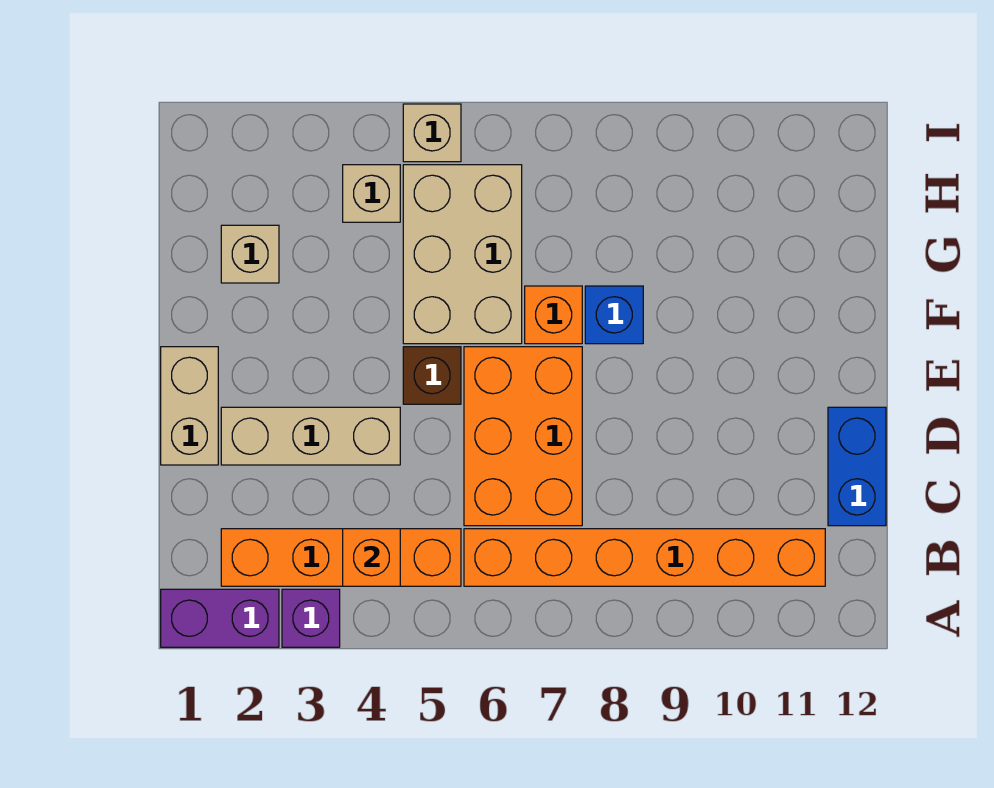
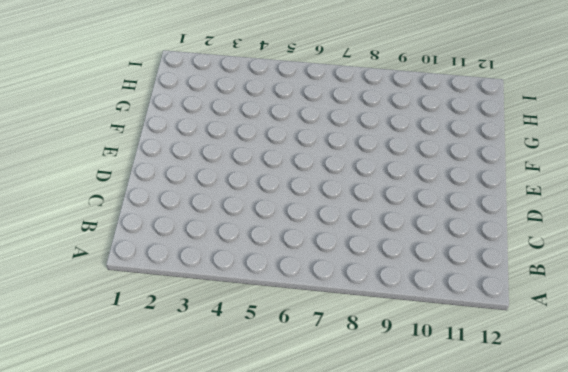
none -> purple 1x2 brick [161,589,279,647]
none -> purple 1x1 brick [282,589,340,647]
none -> orange 1x4 brick [221,529,461,586]

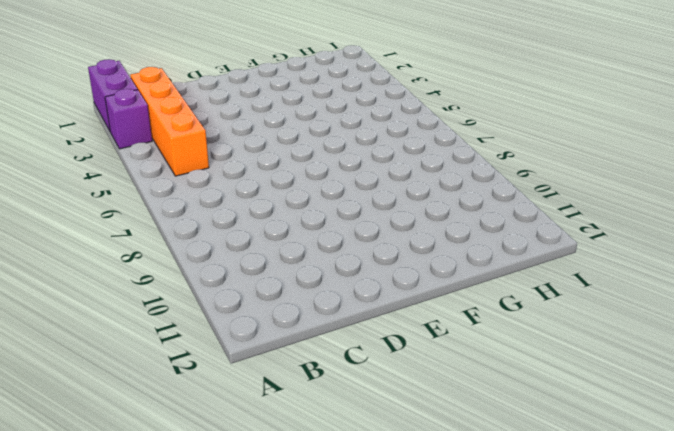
none -> orange 1x6 brick [464,529,825,586]
none -> orange 2x3 brick [464,347,582,526]
none -> blue 1x2 brick [828,407,886,526]

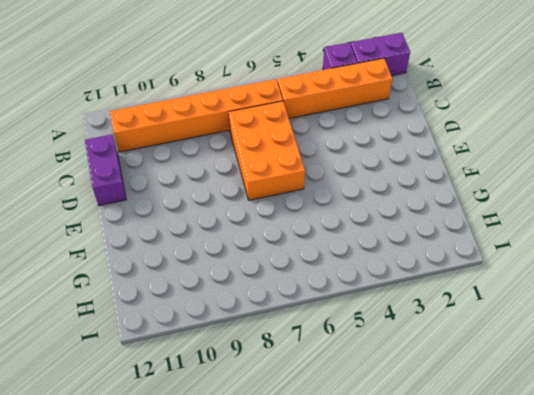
purple 1x2 brick [85,135,126,206] -> blue 1x2 brick [828,407,886,526]
none -> tan 1x2 brick [161,347,218,465]
none -> tan 1x3 brick [221,407,400,465]
none -> brown 1x1 brick [403,347,461,404]

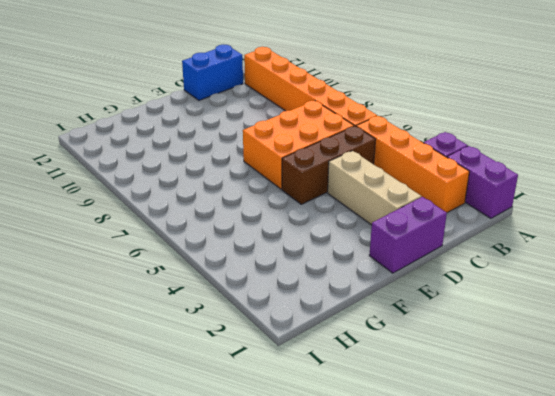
brown 1x3 brick [282,126,376,204] -> brown 1x1 brick [403,347,461,404]
purple 1x2 brick [369,197,447,273] -> tan 1x2 brick [161,347,218,465]
none -> tan 2x3 brick [403,165,522,344]
none -> orange 1x1 brick [525,286,582,344]
none -> blue 1x1 brick [585,286,643,344]

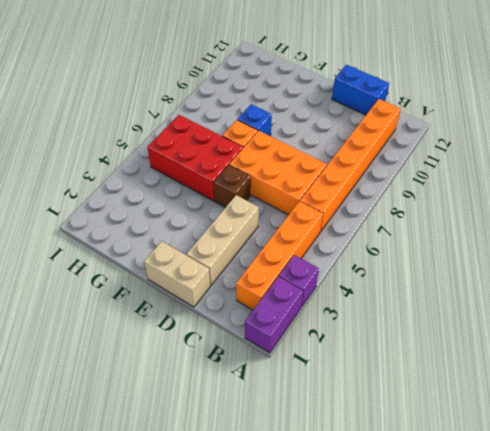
red 2x3 brick [147,115,243,201] -> tan 2x3 brick [403,165,522,344]
none -> tan 1x1 brick [221,225,279,283]
none -> tan 1x1 brick [343,165,400,222]
none -> tan 1x1 brick [403,104,461,162]

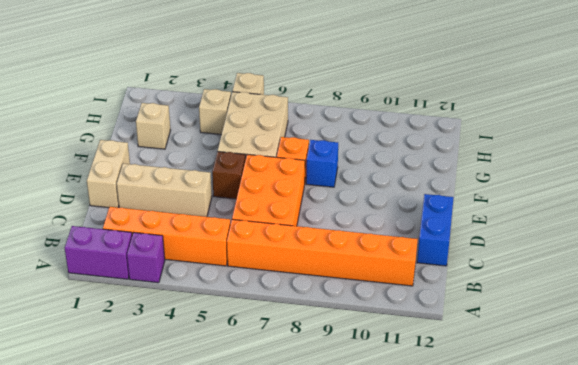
none -> orange 1x1 brick [343,529,400,586]

